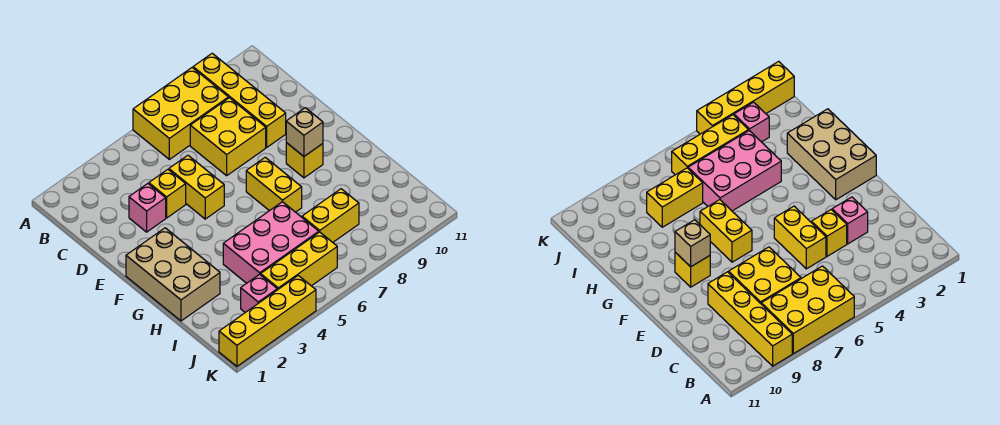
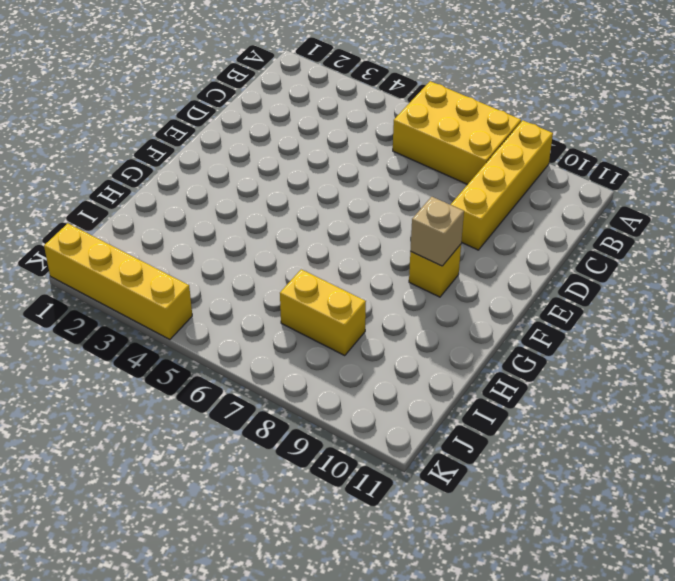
none -> yellow 2x2 brick [190,98,266,176]
none -> pink 1x1 brick [129,184,166,232]
none -> yellow 1x1 brick [149,169,186,218]

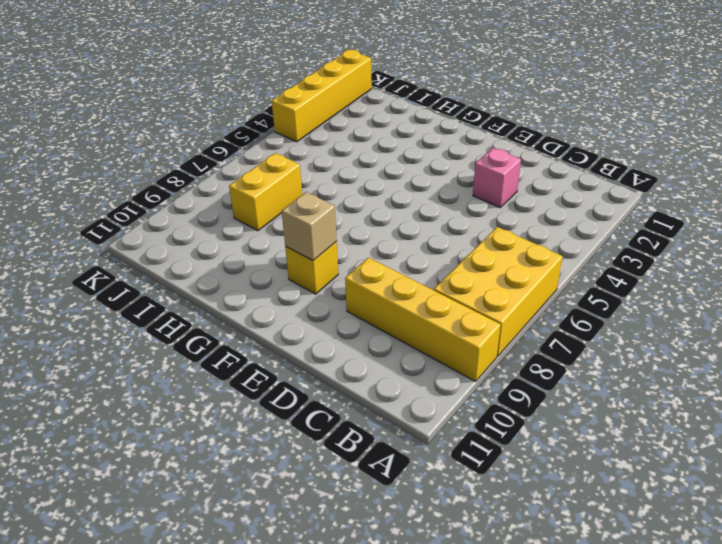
none -> yellow 2x2 brick [190,98,266,176]
none -> yellow 1x1 brick [149,169,186,218]
none -> yellow 1x2 brick [169,155,224,219]

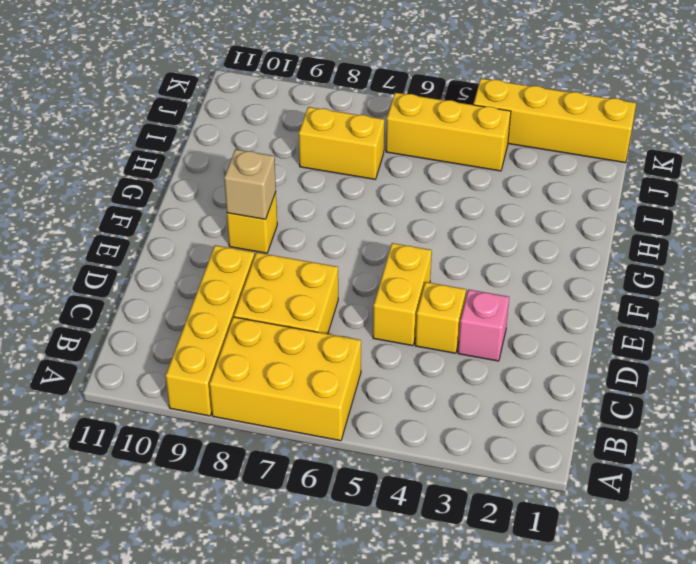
none -> tan 2x3 brick [126,228,220,321]
none -> yellow 1x2 brick [246,157,302,212]
none -> pink 2x3 brick [223,202,319,283]

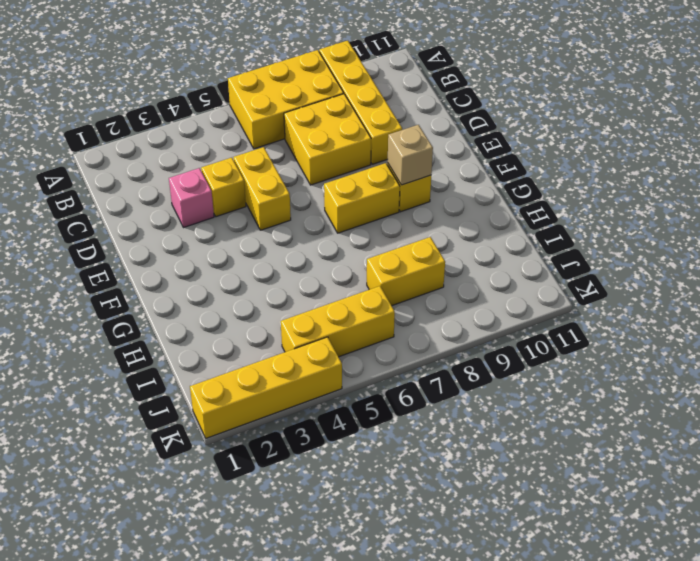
yellow 1x2 brick [324,163,400,233] -> yellow 1x2 brick turned to [246,157,302,212]
none -> tan 2x3 brick [126,228,220,321]
none -> pink 2x3 brick [223,202,319,283]
none -> pink 1x1 brick [241,274,277,312]

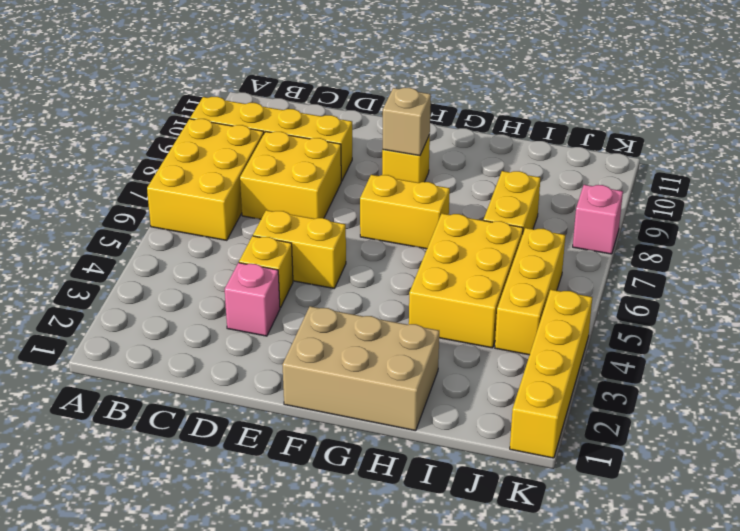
yellow 2x3 brick [409,214,523,348] -> pink 2x3 brick [223,202,319,283]
pink 1x1 brick [573,185,623,254] -> pink 1x1 brick moved to [241,274,277,312]

